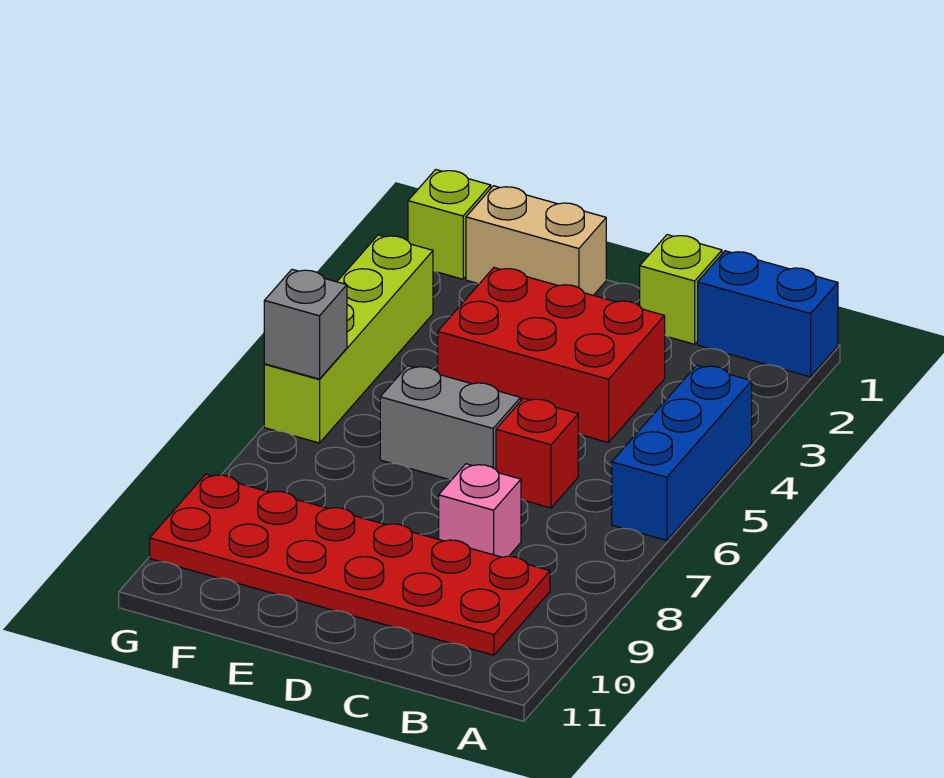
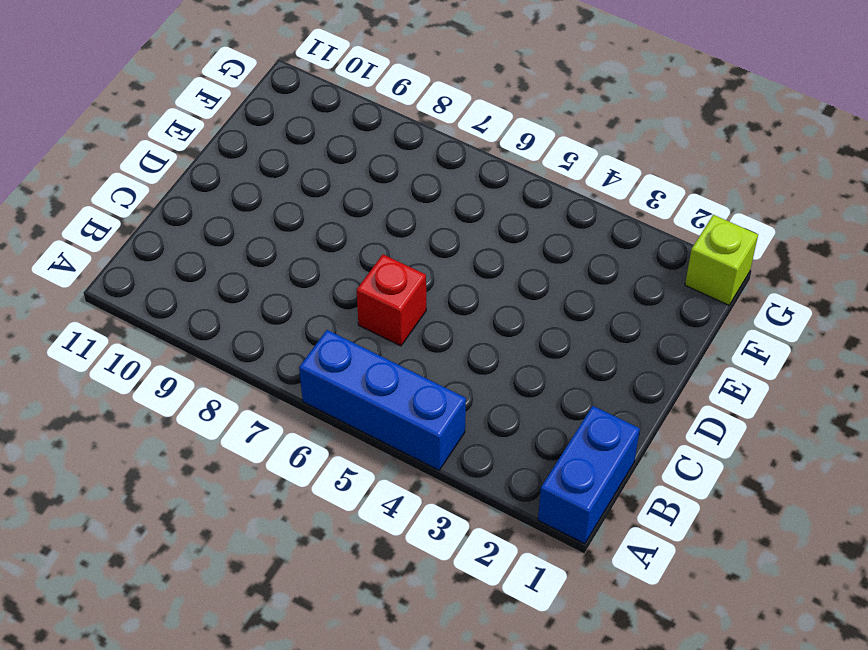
none -> red 2x6 plate [150,474,550,655]
none -> lime 1x1 brick [640,235,722,344]
none -> red 2x3 brick [438,268,665,443]

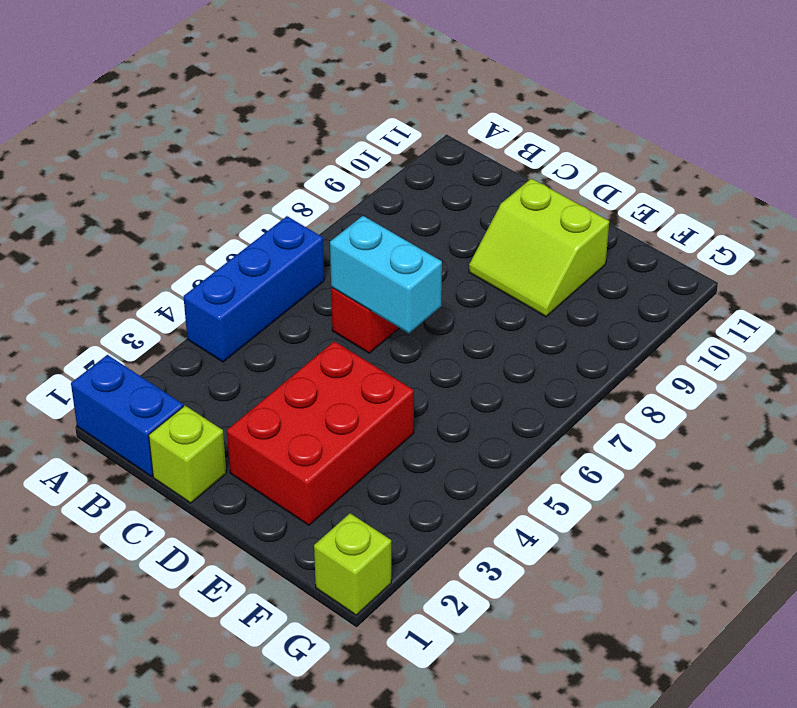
cyan 1x2 brick [330,216,442,333] -> none
red 2x3 brick [227,341,414,525] -> red 2x3 brick turned to [438,268,665,443]
lime 2x2 slope [469,178,609,317] -> red 2x6 plate [150,474,550,655]
none -> pink 1x1 brick [439,464,521,557]
none -> grey 1x2 brick [380,366,521,480]
none -> tan 1x2 brick [466,186,606,295]

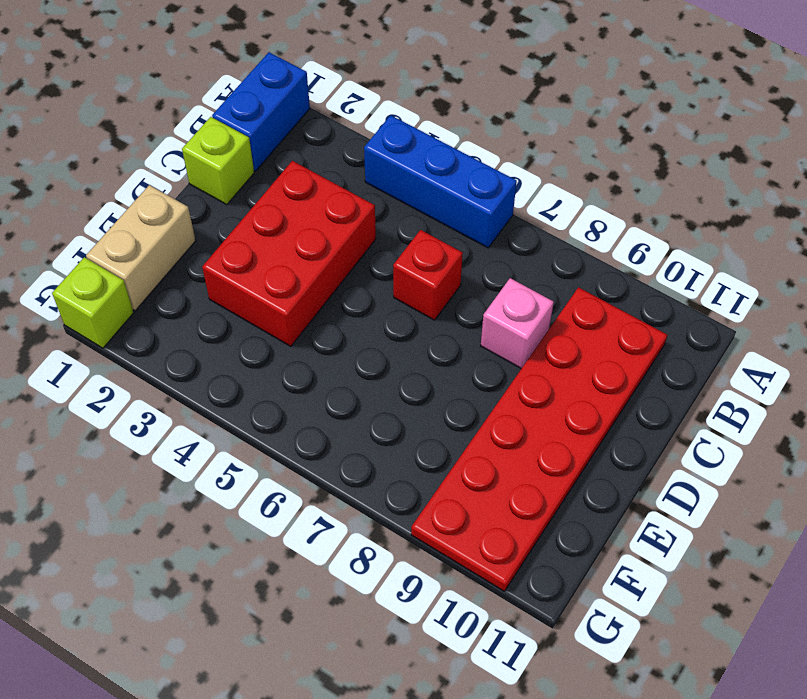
none -> grey 1x2 brick [380,366,521,480]
none -> lime 1x4 brick [264,235,433,443]
none -> grey 1x1 brick [264,269,347,379]

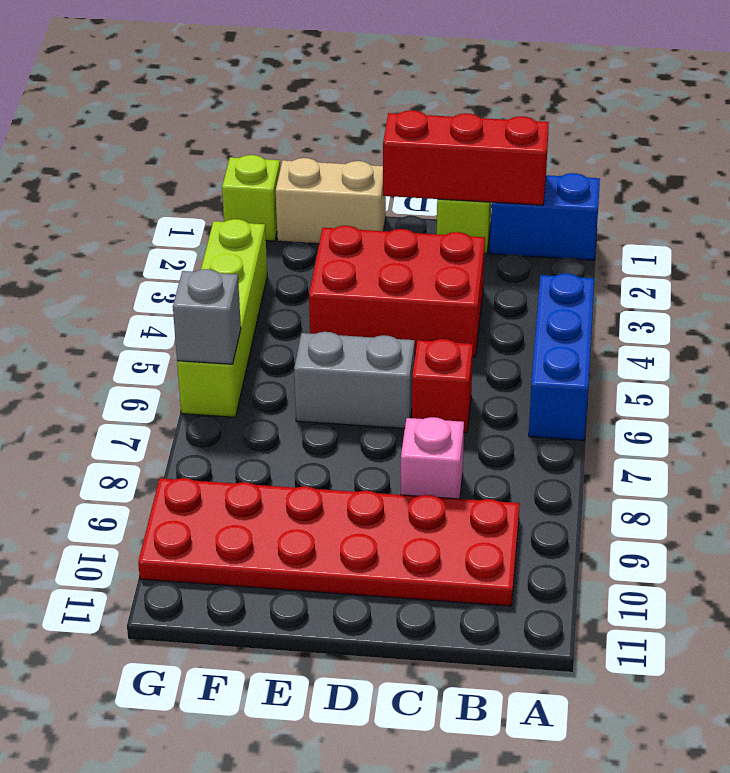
red 1x3 brick [383,110,549,205] -> none

